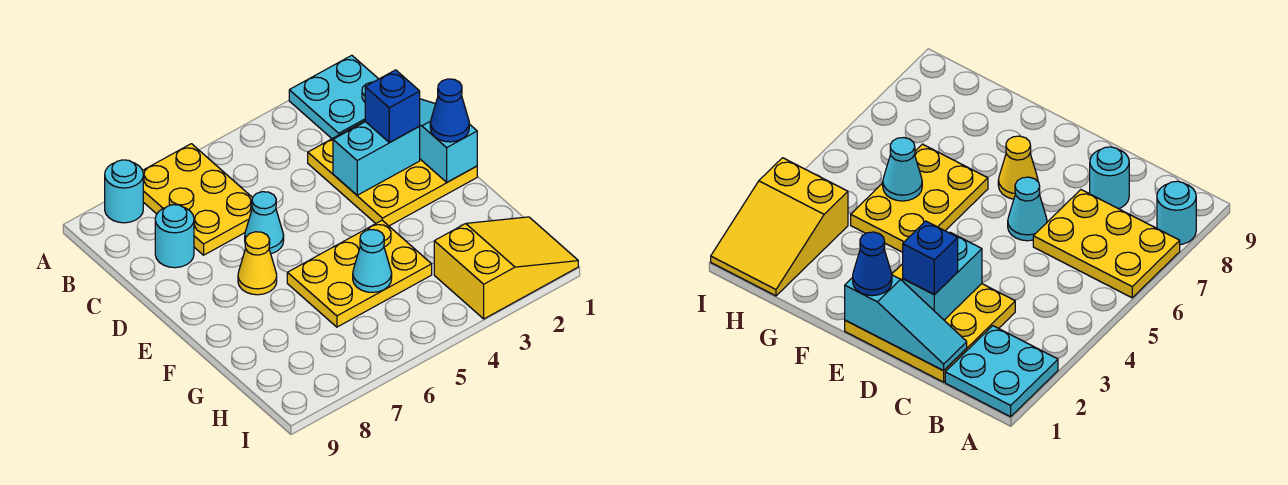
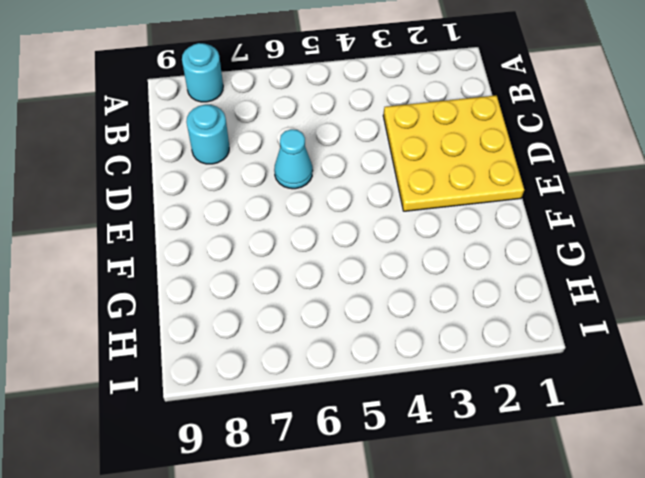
none -> cyan 2x2 plate [289,55,378,139]
none -> yellow 2x3 plate [143,144,253,255]
none -> yellow 1x1 cone [238,232,277,295]

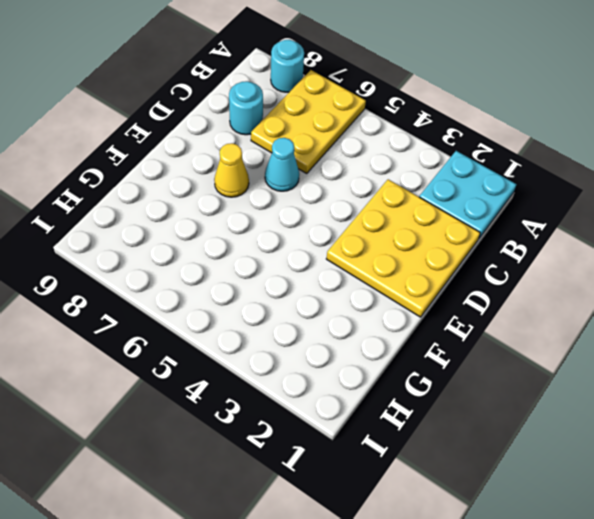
none -> yellow 2x3 plate [287,220,432,327]
none -> yellow 2x3 slope [434,217,578,319]
none -> cyan 1x3 slope [420,99,477,182]

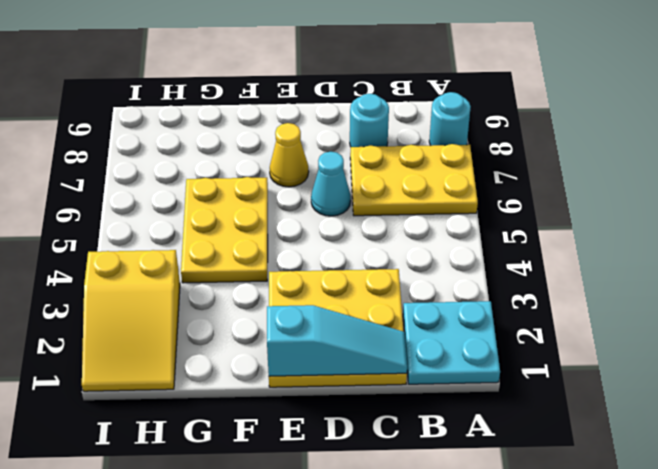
none -> cyan 1x2 brick [333,122,420,195]
none -> cyan 1x1 cone [353,230,392,292]
none -> blue 1x1 brick [365,70,420,143]

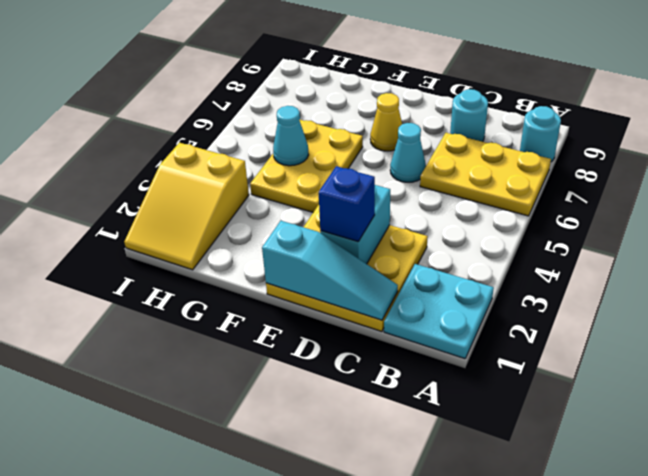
none -> blue 1x1 cone [430,79,469,142]

